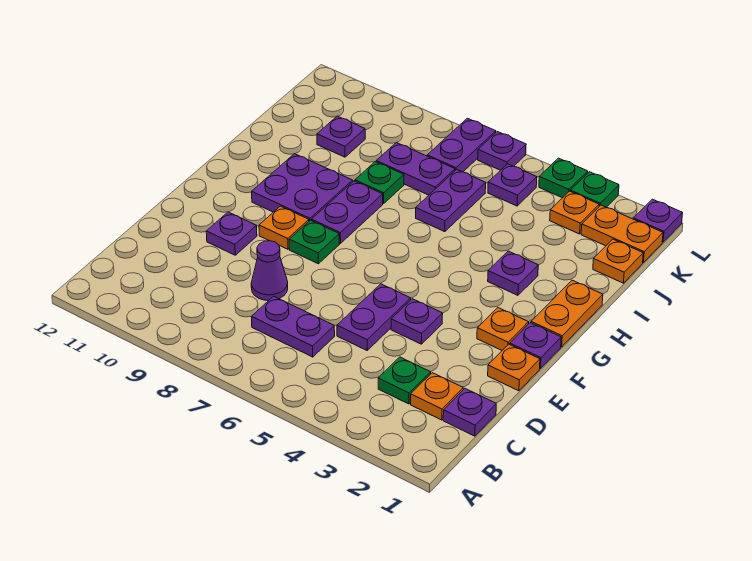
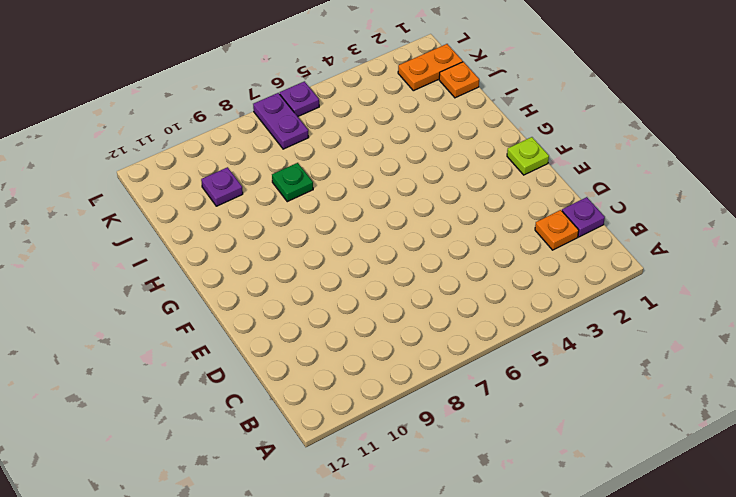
lime 1x1 plate [507,137,549,175] -> purple 1x1 plate [510,323,561,369]
none -> green 1x1 plate [378,357,431,404]
none -> purple 1x2 plate [251,296,335,357]
none -> purple 1x2 plate [337,284,411,350]
none -> purple 1x1 cone [251,241,288,301]

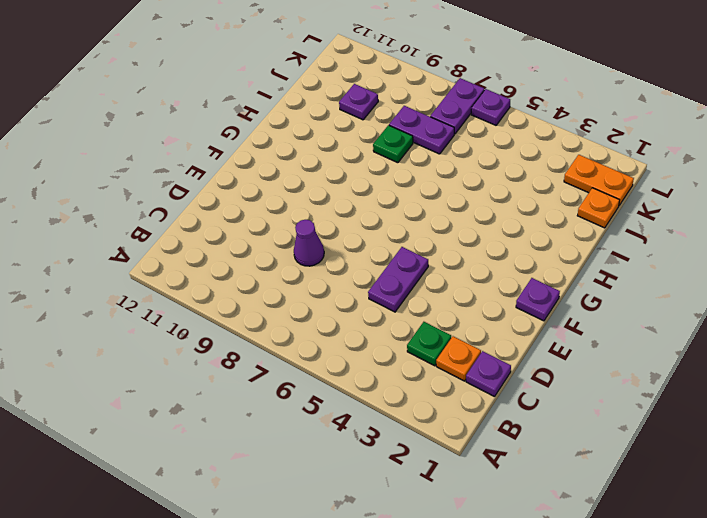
none -> purple 1x2 plate [251,296,335,357]
none -> orange 1x1 plate [488,344,540,391]
none -> purple 1x1 plate [391,299,443,344]
none -> purple 1x1 plate [206,212,257,255]

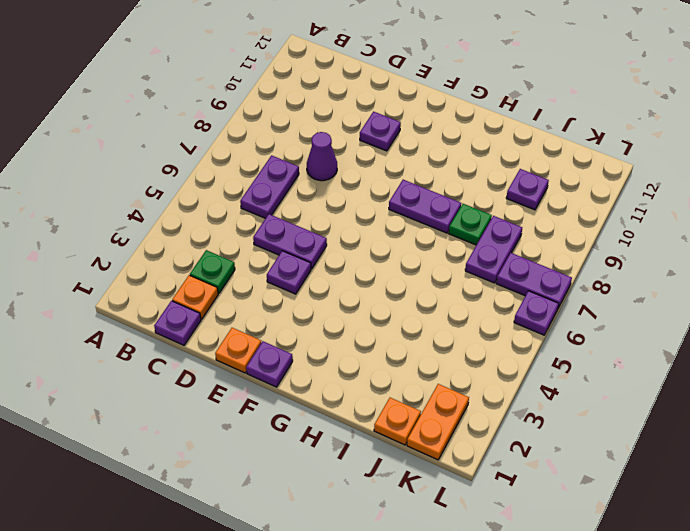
none -> orange 1x1 plate [477,308,529,350]
none -> green 1x1 plate [289,220,340,264]
none -> orange 1x1 plate [259,206,309,249]
none -> orange 1x2 plate [531,280,603,347]

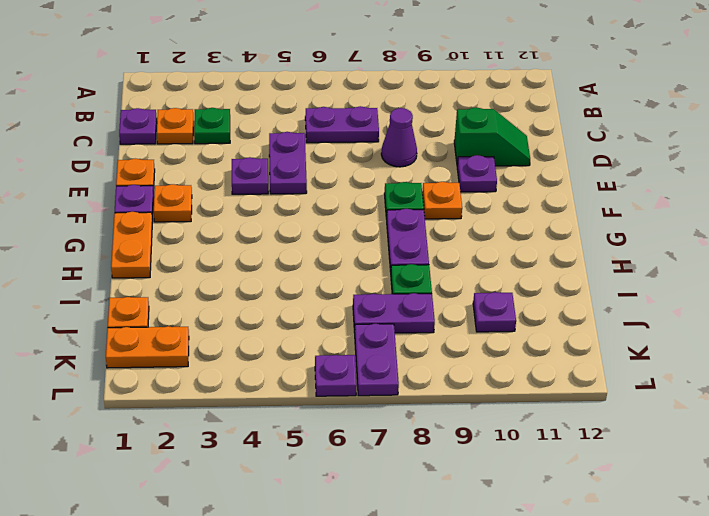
green 1x2 slope [454,108,530,166] -> none
none -> purple 2x2 plate [252,154,353,221]
none -> purple 1x1 plate [488,251,538,295]
none -> purple 1x2 plate [416,169,486,232]
none -> orange 1x1 plate [550,191,599,234]

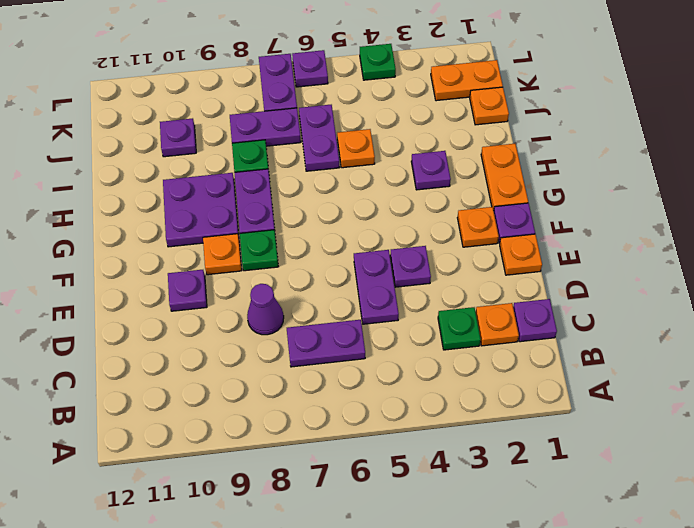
orange 1x1 plate [337,129,375,168] -> orange 1x1 plate moved to [550,191,599,234]
none -> purple 1x1 plate [488,164,537,206]
none -> purple 1x1 plate [634,199,683,242]
none -> green 1x1 plate [570,172,619,207]

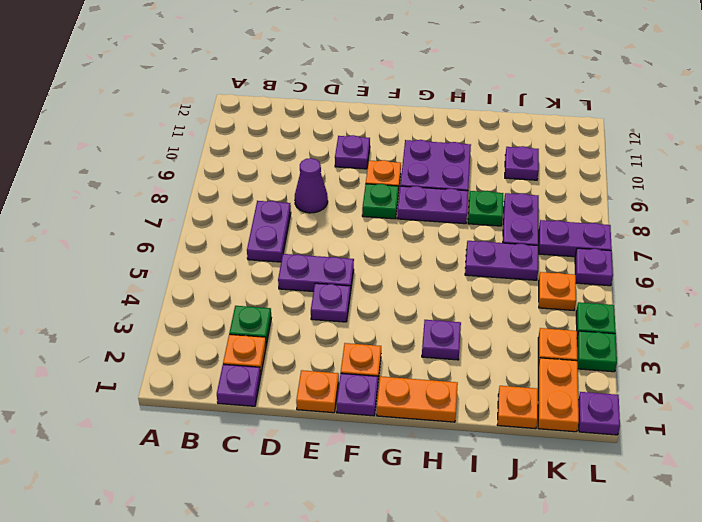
orange 1x1 plate [539,272,576,310] -> purple 1x1 plate [488,164,537,206]

